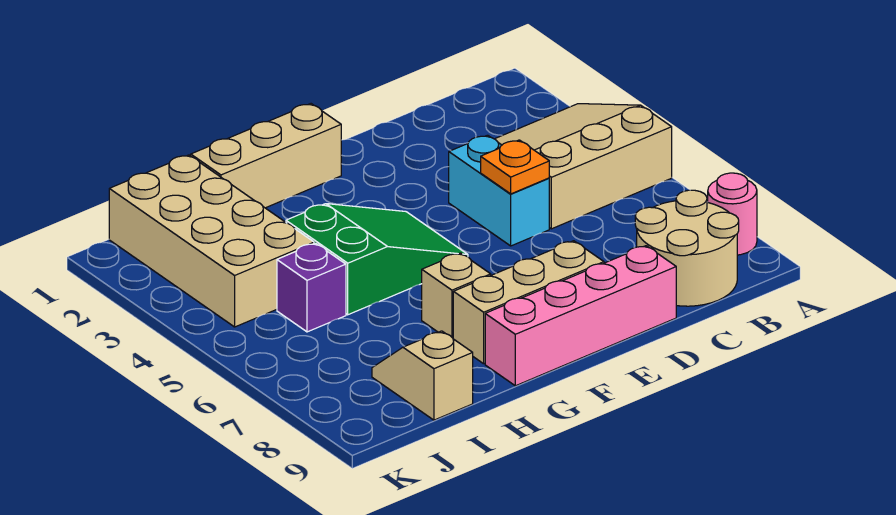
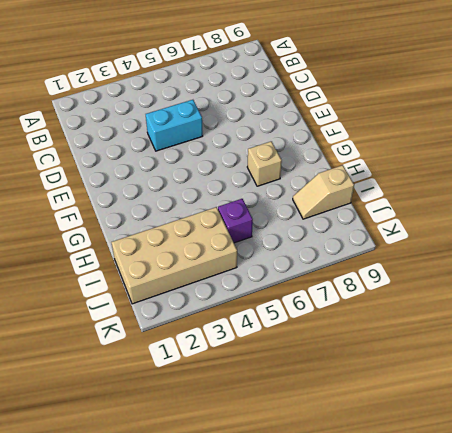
none -> tan 3x3 slope [495,104,672,229]
none -> pink 1x1 round brick [708,173,757,255]
none -> tan 2x2 round brick [635,190,739,306]

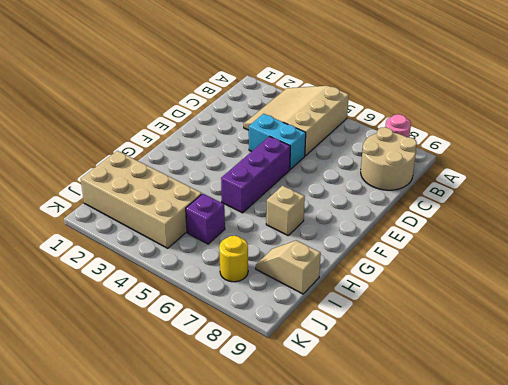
purple 1x3 brick [221,136,290,213] -> green 2x3 slope [286,204,468,315]
yellow 1x1 round brick [219,236,248,282] -> none
none -> pink 1x4 brick [485,246,676,386]
none -> tan 1x3 brick [453,241,604,364]
none -> tan 1x3 brick [191,104,341,208]

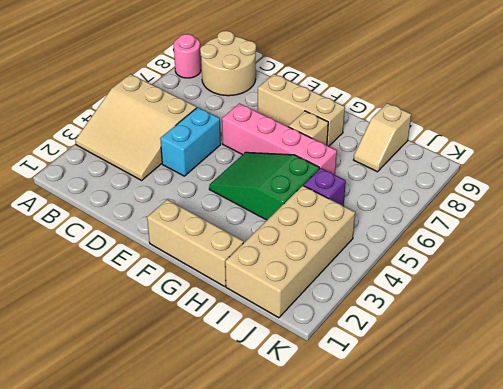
pink 1x4 brick [222,103,337,175] -> pink 1x4 brick moved to [485,246,676,386]
none -> orange 1x1 plate [481,140,549,194]

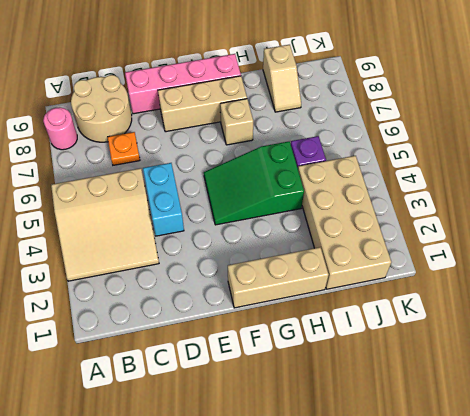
orange 1x1 plate [108,132,140,165] -> orange 1x1 plate moved to [481,140,549,194]

